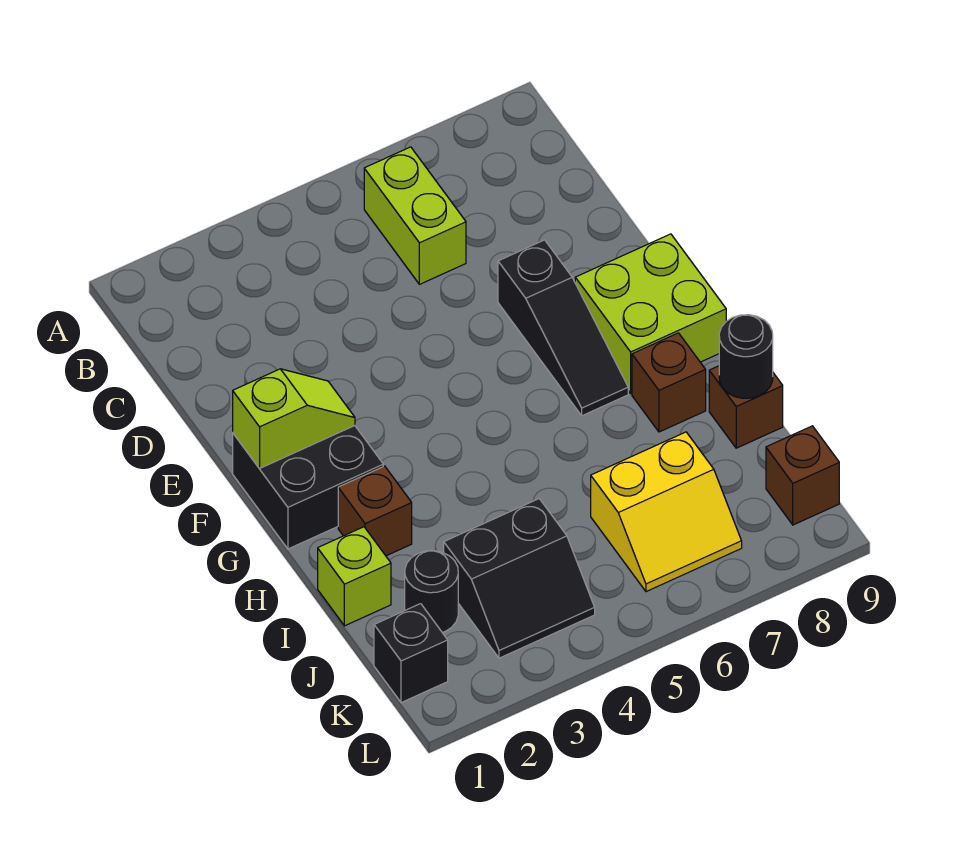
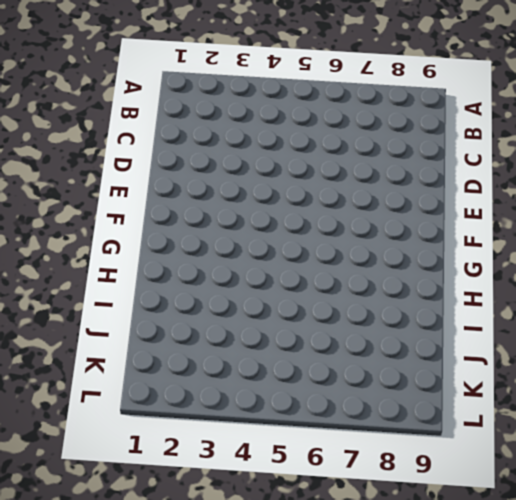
none -> lime 1x2 brick [364,147,466,284]
none -> black 1x3 slope [498,240,628,416]
none -> black 2x2 brick [233,426,383,549]

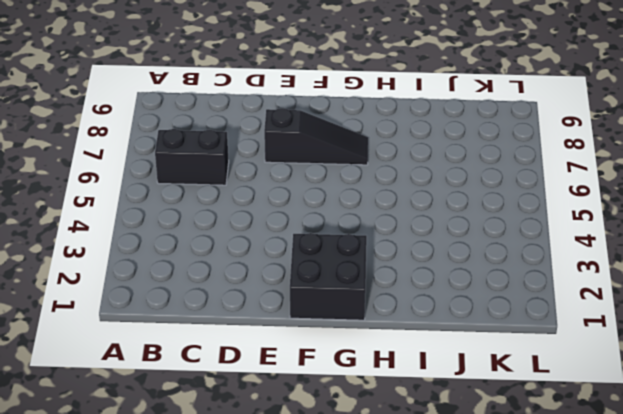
black 1x2 brick [155,129,229,185] -> lime 1x2 brick [364,147,466,284]
none -> lime 2x2 brick [575,234,726,393]
none -> brown 1x1 brick [338,466,412,556]
none -> brown 1x1 brick [632,333,706,432]

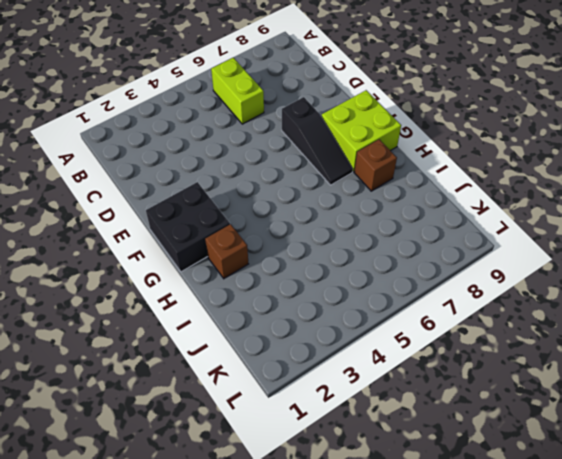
none -> lime 1x1 brick [318,527,391,626]
none -> brown 1x1 brick [709,366,783,448]
none -> black 1x1 round brick [405,551,458,632]

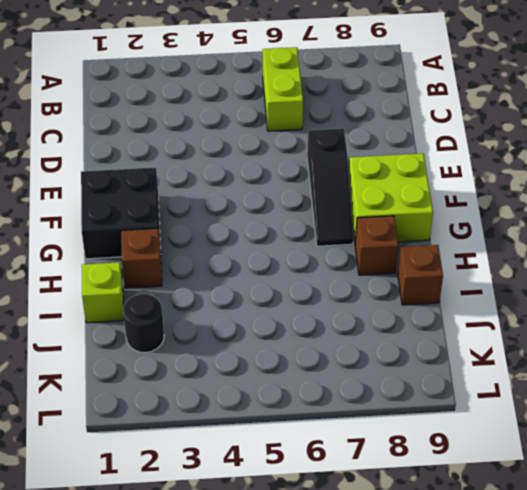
none -> black 2x2 slope [444,499,595,658]
none -> yellow 2x2 slope [591,432,742,592]
none -> black 1x1 brick [374,604,448,703]

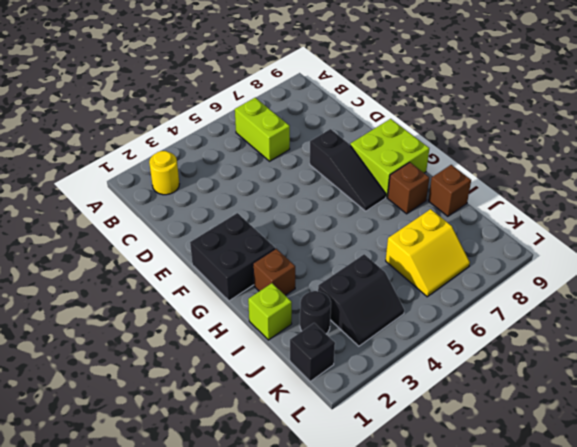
yellow 1x1 round brick [149,151,179,195] -> none
none -> brown 1x1 brick [766,426,839,525]
none -> lime 1x2 slope [233,369,355,469]
none -> black 1x1 round brick [719,315,773,398]

